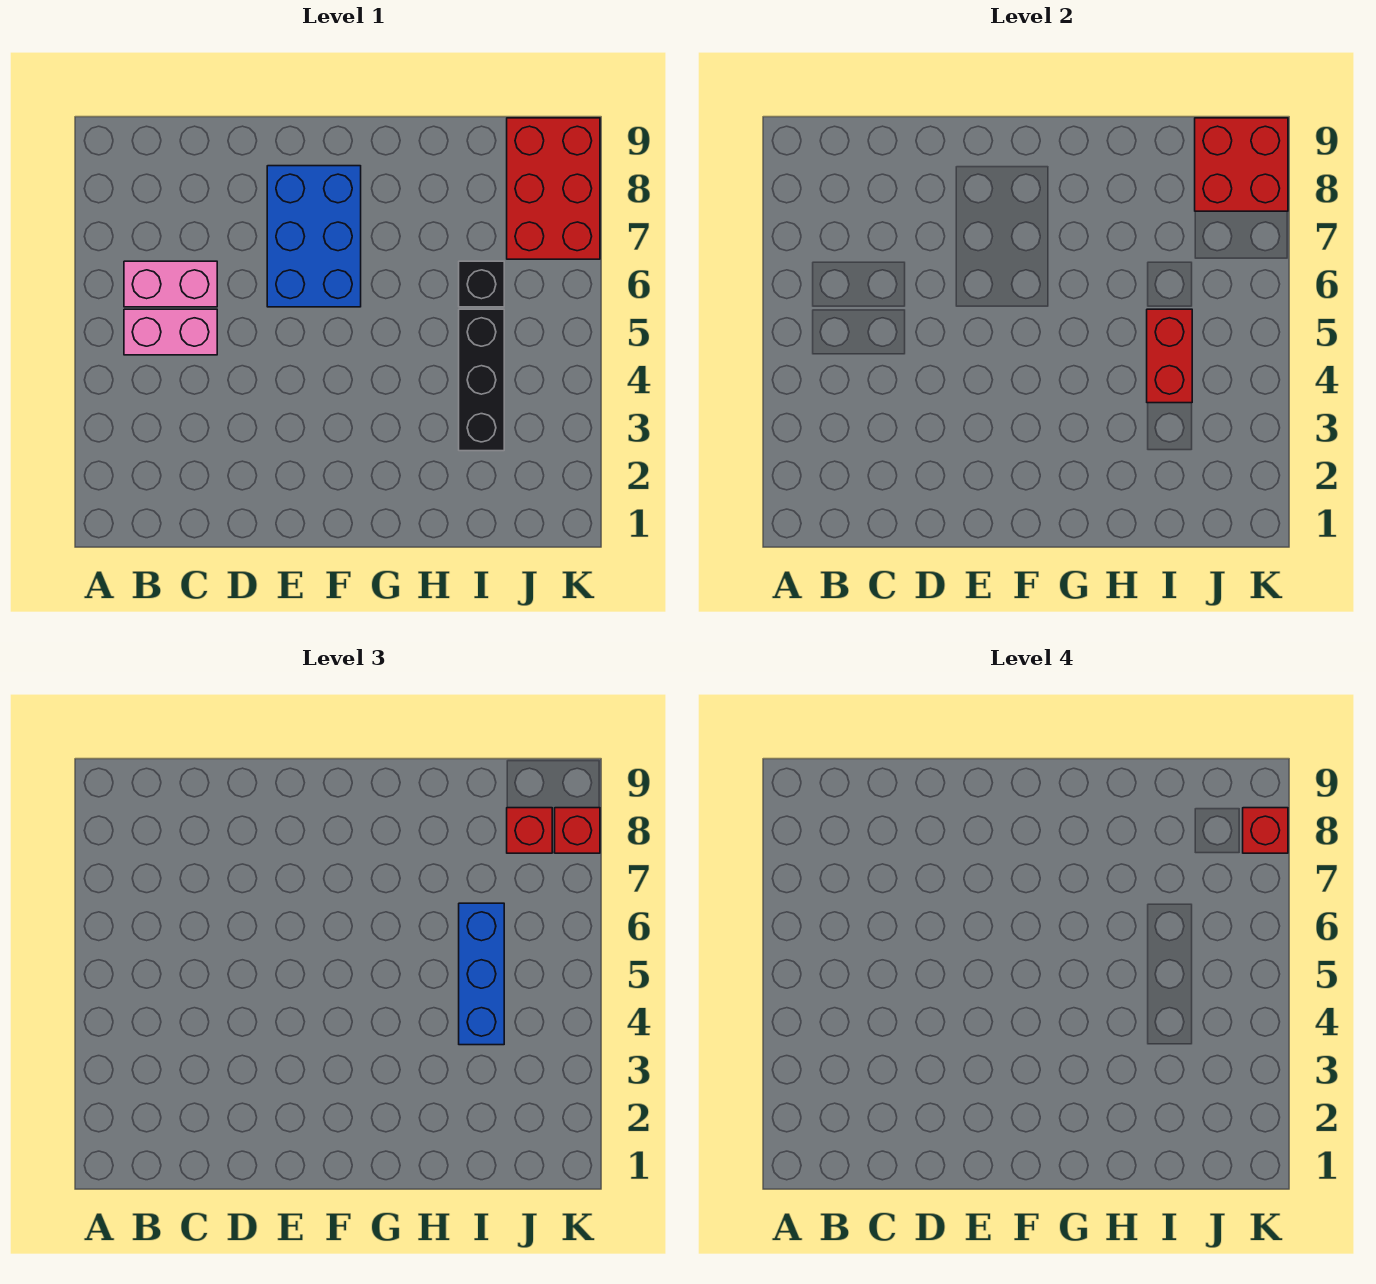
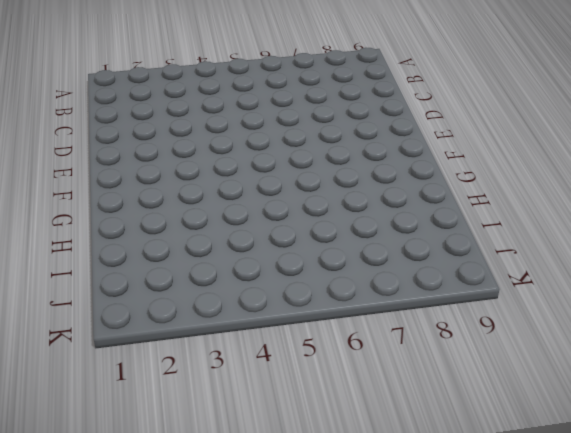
none -> pink 1x2 brick [124,309,217,355]
none -> pink 1x2 brick [124,261,217,307]
none -> blue 2x3 brick [267,166,361,307]

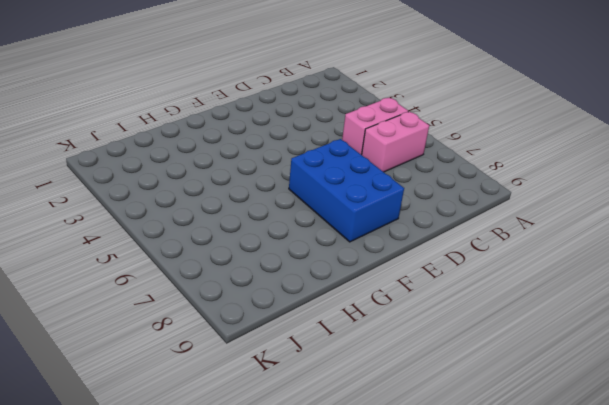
none -> black 1x3 brick [459,309,504,451]
none -> black 1x1 brick [459,261,504,307]
none -> red 2x3 brick [507,118,600,259]

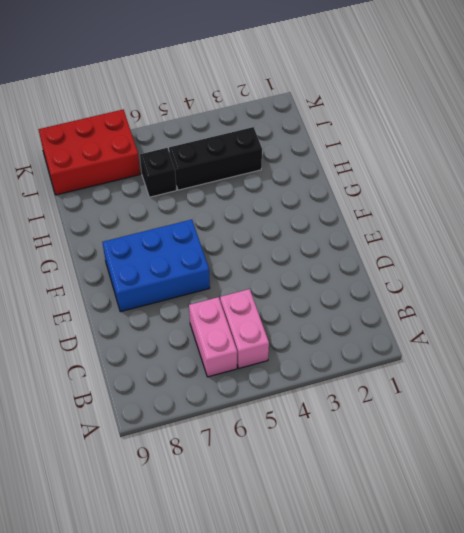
none -> red 1x2 brick [1147,309,1192,403]
none -> red 2x2 brick [1195,118,1288,211]
none -> blue 1x3 brick [459,903,504,1045]

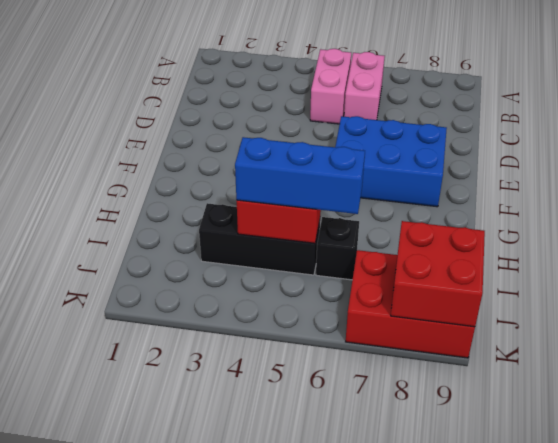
none -> red 1x1 brick [507,808,552,853]
none -> red 1x1 brick [555,808,600,853]
none -> red 1x1 brick [1243,808,1288,853]

